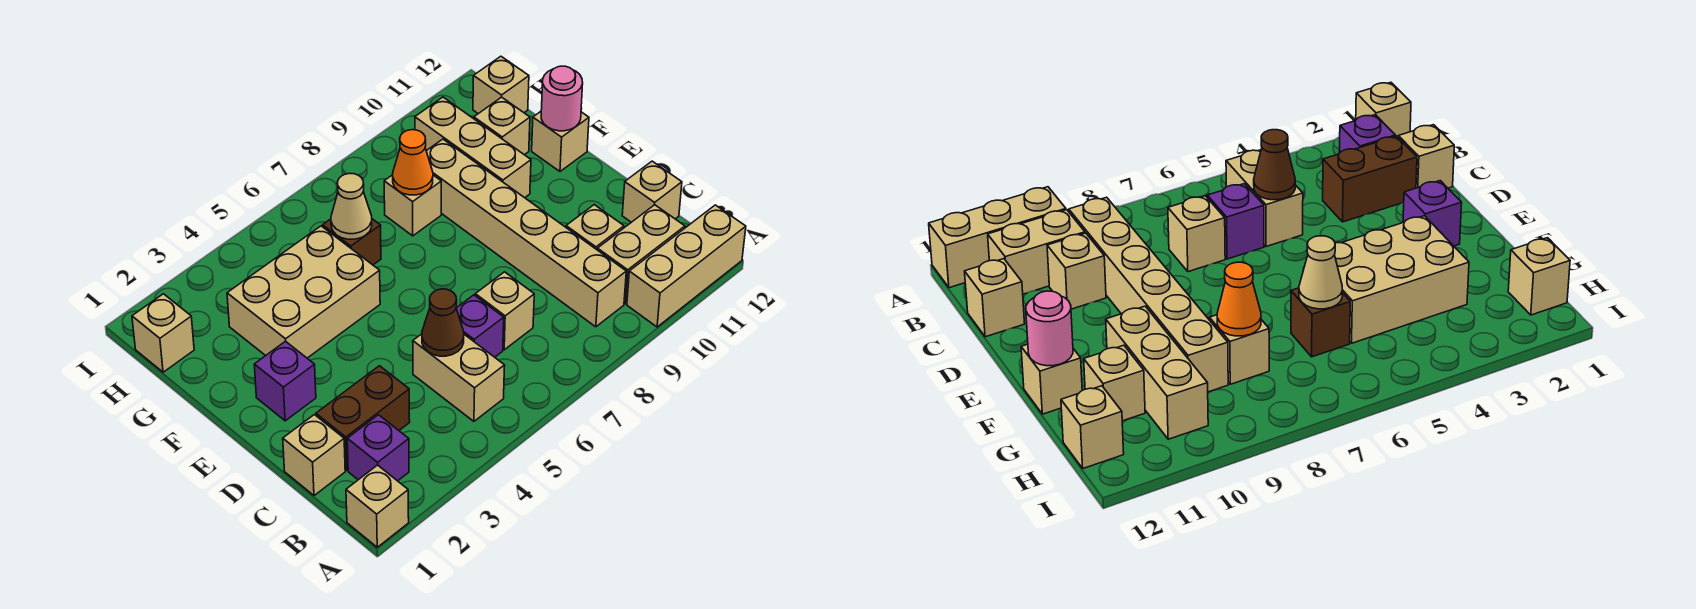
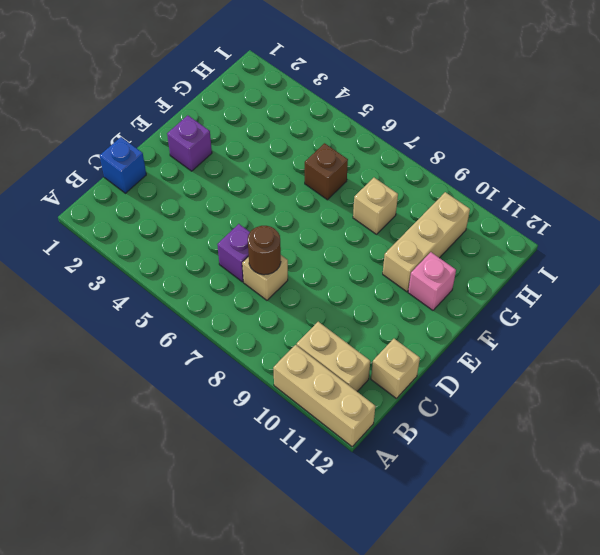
blue 1x1 brick [100,137,146,193] -> tan 1x1 brick [283,415,345,496]
brown 1x1 round brick [248,226,281,275] -> none
pink 1x1 brick [408,252,456,310] -> none
none -> tan 1x1 brick [346,465,409,547]
none -> purple 1x1 brick [347,415,409,481]
none -> tan 1x2 brick [413,334,505,421]

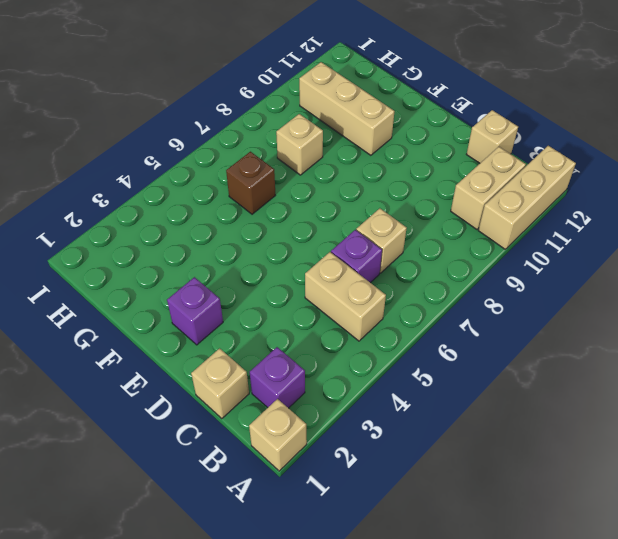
none -> tan 1x6 brick [426,139,626,327]
none -> brown 1x2 brick [316,366,410,470]
none -> tan 1x1 brick [566,205,624,250]

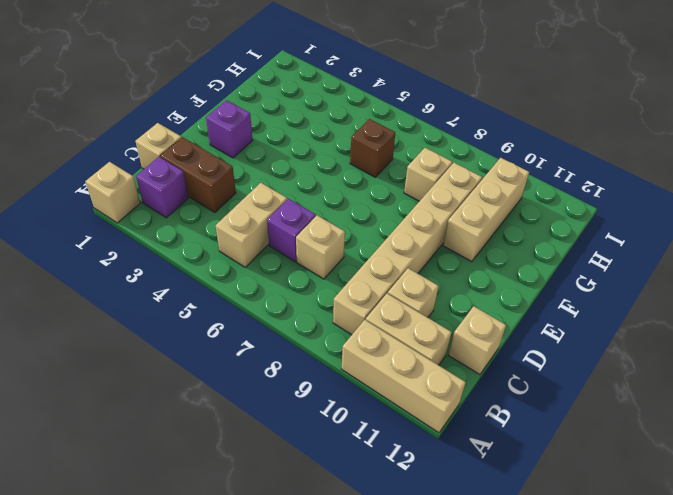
none -> tan 2x3 brick [227,226,380,358]
none -> tan 1x1 brick [532,112,589,171]
none -> tan 1x1 brick [474,97,530,155]

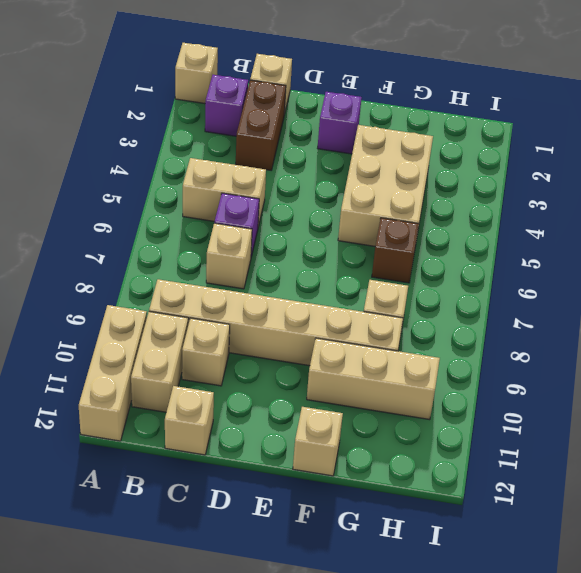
none -> tan 1x1 brick [474,97,530,155]
none -> tan 1x1 brick [132,294,194,372]
none -> tan 1x1 brick [473,56,529,114]

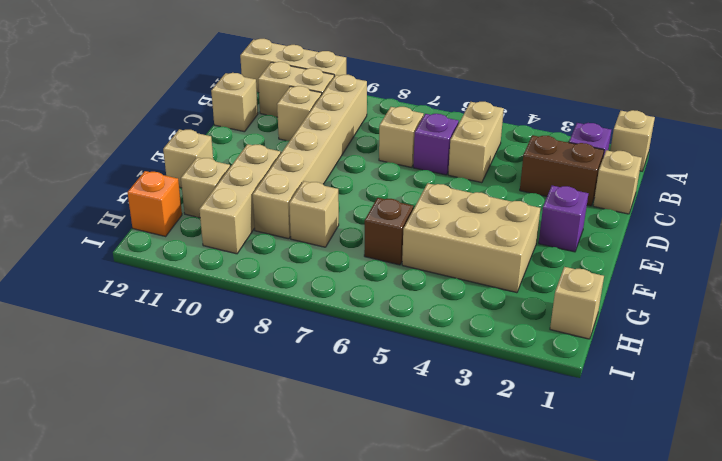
orange 1x1 brick [127,171,182,236] -> tan 1x1 brick [473,56,529,114]
none -> brown 1x1 cone [422,289,464,356]
none -> pink 1x1 round brick [541,66,583,131]
none -> tan 1x1 cone [331,173,372,239]

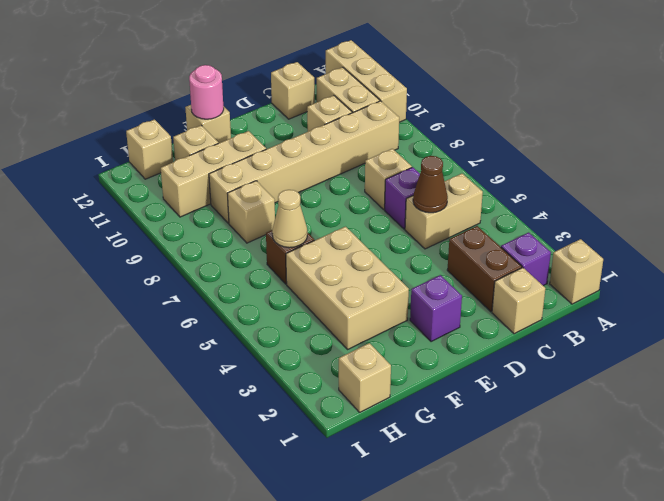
none -> orange 1x1 cone [393,130,433,195]

